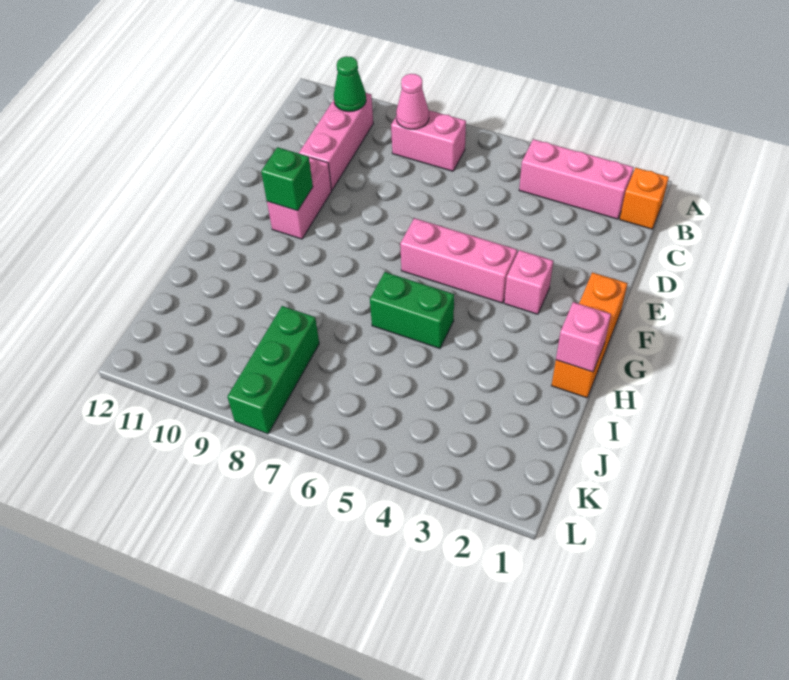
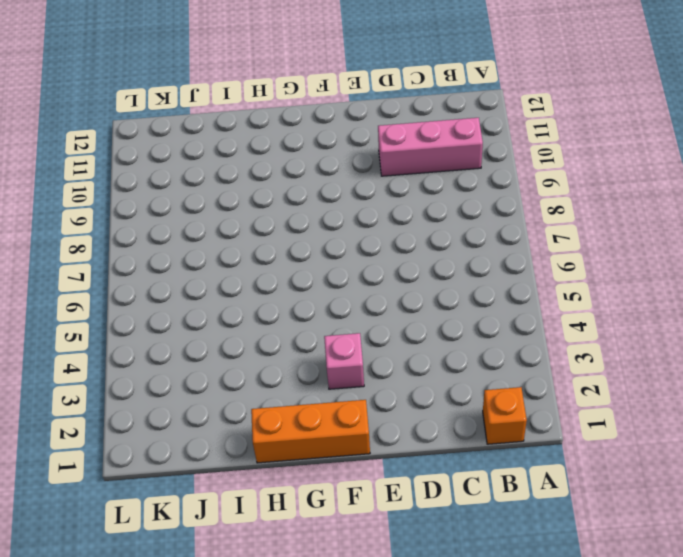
none -> pink 1x3 brick [519,139,634,219]
none -> pink 1x2 brick [391,110,466,171]
none -> pink 1x2 brick [267,157,332,239]

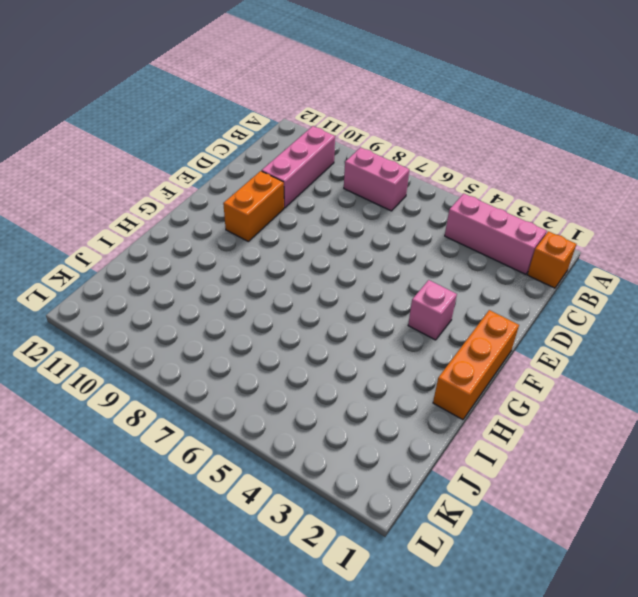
orange 1x2 brick [223,171,284,241] -> pink 1x2 brick [267,157,332,239]
none -> pink 1x3 brick [400,218,517,303]
none -> green 1x2 brick [370,272,454,348]
none -> green 1x3 brick [228,306,319,434]

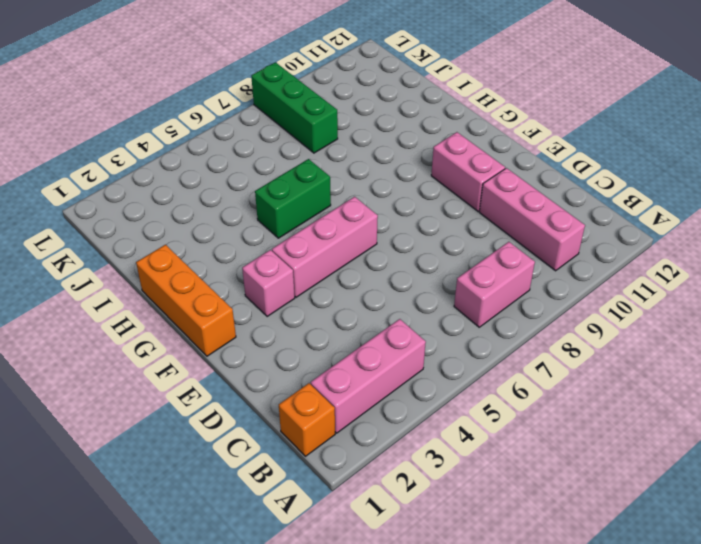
none -> pink 1x1 cone [396,74,429,129]
none -> green 1x1 cone [334,56,366,112]
none -> green 1x1 brick [261,147,313,211]

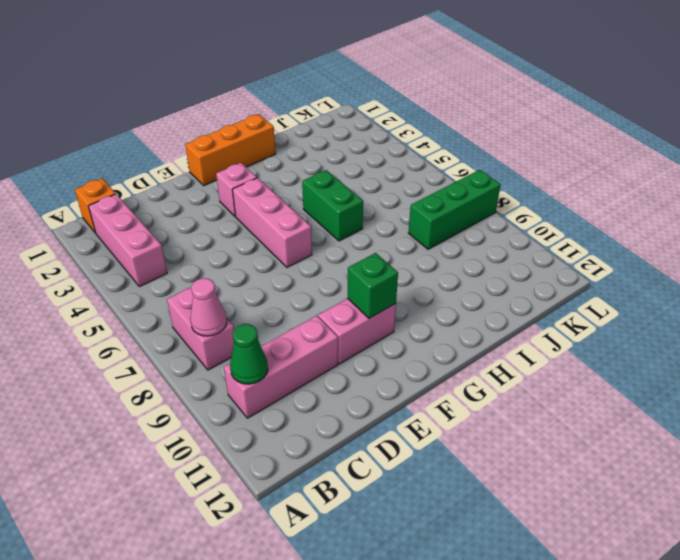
none -> pink 1x1 brick [556,302,611,372]

